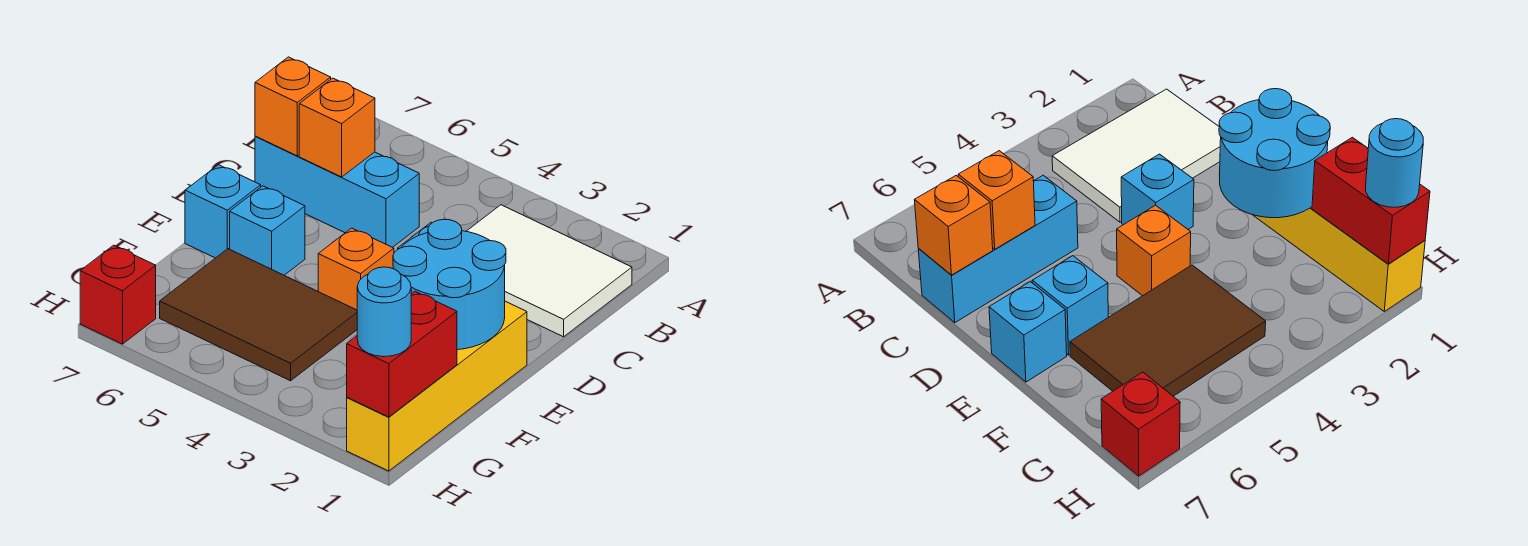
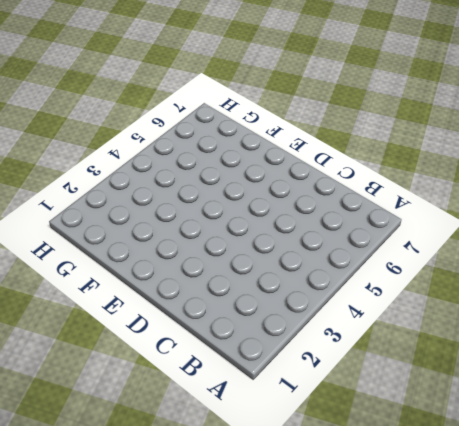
none -> white 2x3 tile [466,205,632,337]
none -> cyan 1x3 brick [255,136,419,247]
none -> cyan 1x1 brick [1121,154,1194,229]

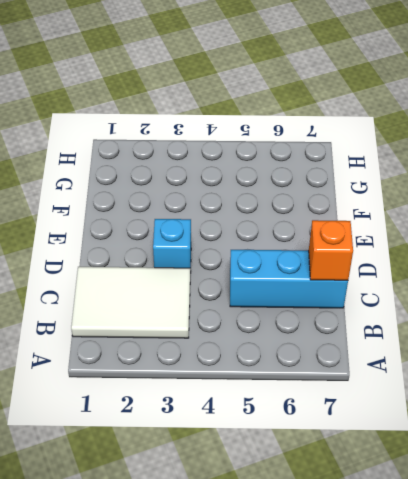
none -> yellow 1x4 brick [347,301,527,471]
none -> orange 1x1 brick [318,228,394,310]
none -> cyan 1x1 brick [230,186,305,275]

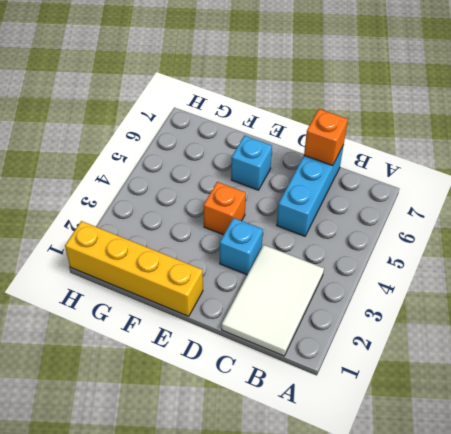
none -> cyan 1x1 brick [185,165,261,258]
none -> brown 2x3 tile [160,249,357,381]
none -> red 1x1 brick [80,245,156,344]

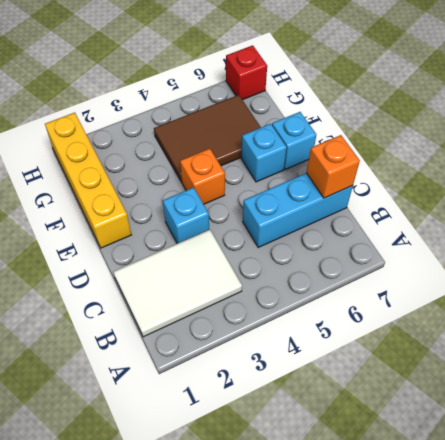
none -> orange 1x1 brick [299,78,375,177]
none -> cyan 2x2 round brick [393,219,506,350]
none -> red 1x2 brick [347,291,457,417]

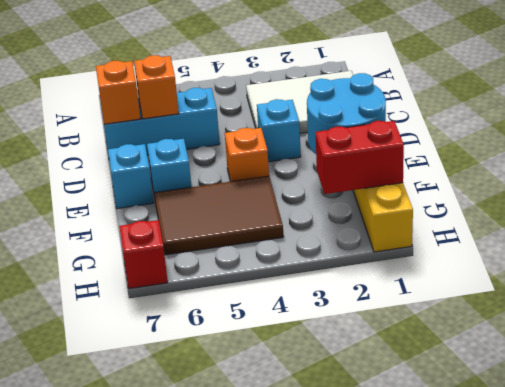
red 1x2 brick [316,121,404,194] -> red 1x2 brick turned to [347,291,457,417]
none -> cyan 1x1 round brick [357,267,411,357]

